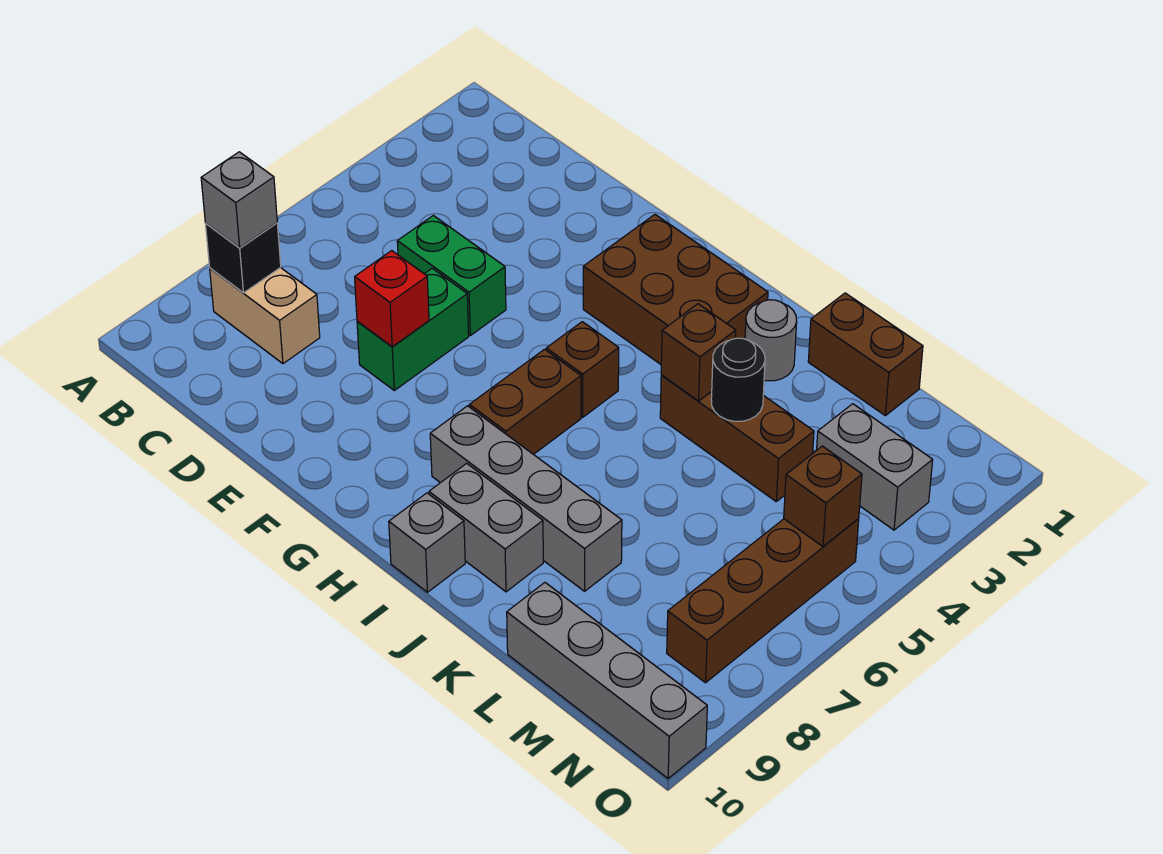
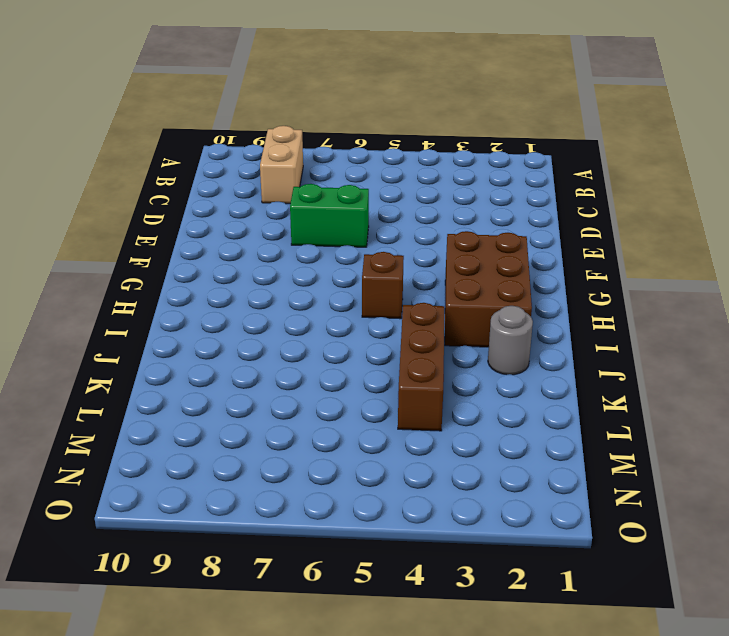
none -> green 1x2 brick [397,215,506,335]
none -> brown 1x2 brick [469,349,581,455]
none -> grey 1x4 brick [430,406,622,591]

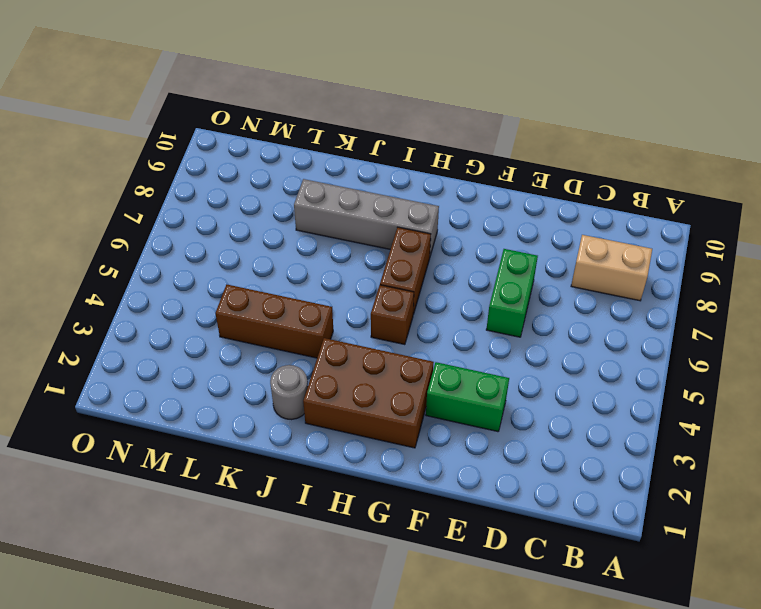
green 1x2 brick [426,362,509,432] -> green 1x2 brick moved to [397,215,506,335]
none -> grey 1x2 brick [429,463,543,592]
none -> grey 1x1 brick [389,493,465,592]
none -> brown 1x2 brick [808,293,923,416]

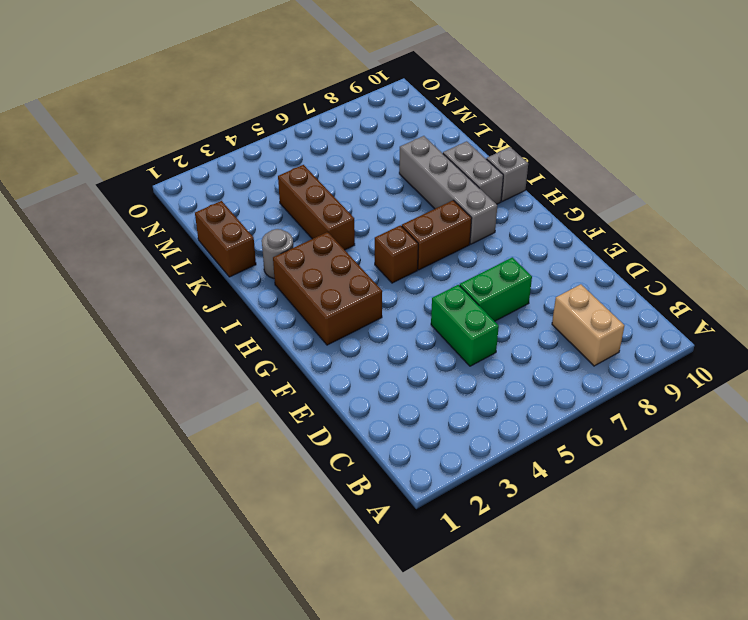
none -> grey 1x4 brick [507,583,707,778]
none -> grey 1x2 brick [817,404,933,530]
none -> brown 1x4 brick [667,519,859,683]

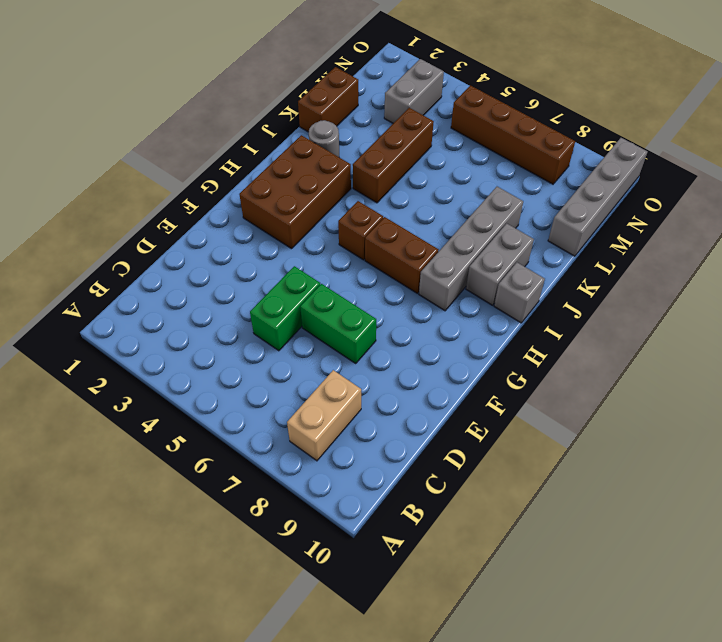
none -> black 1x1 brick [205,223,281,293]
none -> red 1x1 brick [355,251,429,347]
none -> brown 1x1 brick [661,304,736,401]

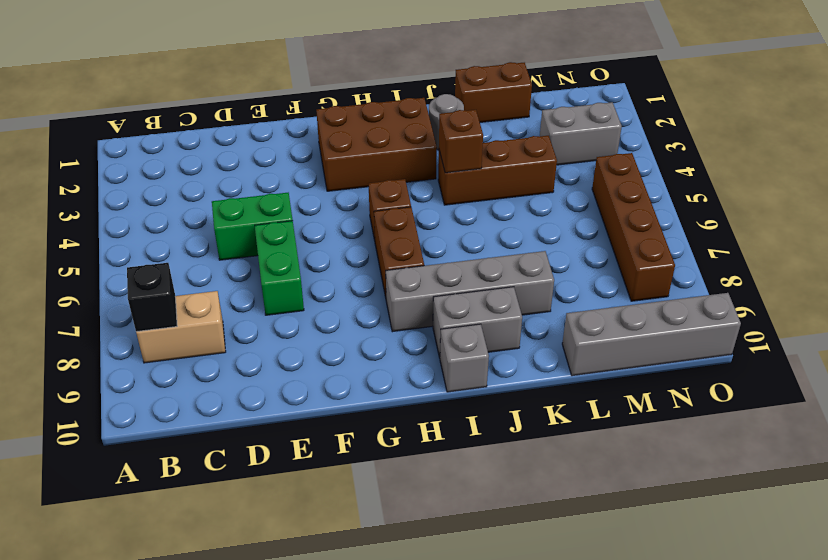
none -> red 1x1 brick [355,251,429,347]
none -> black 1x1 round brick [711,338,765,421]
none -> brown 1x1 brick [784,446,862,547]

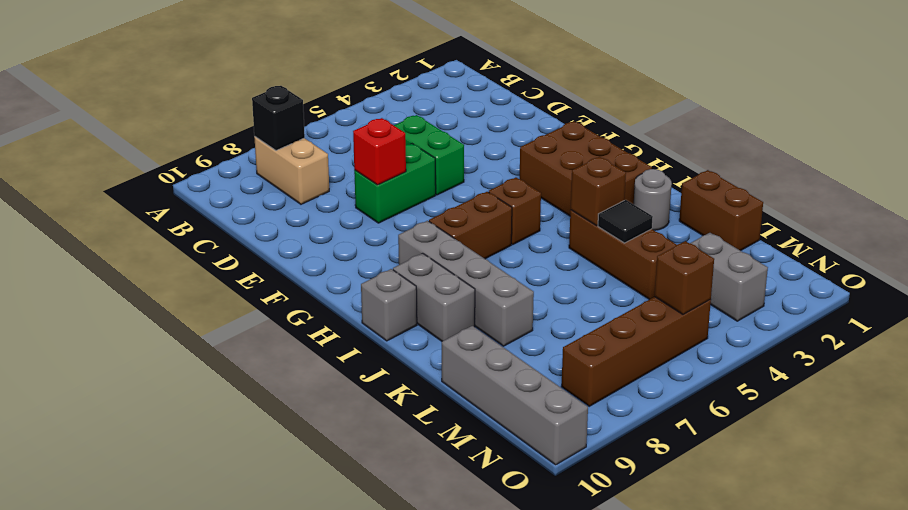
black 1x1 tile [598,200,653,243] -> black 1x1 round brick [711,338,765,421]
none -> grey 1x1 brick [201,152,277,248]

